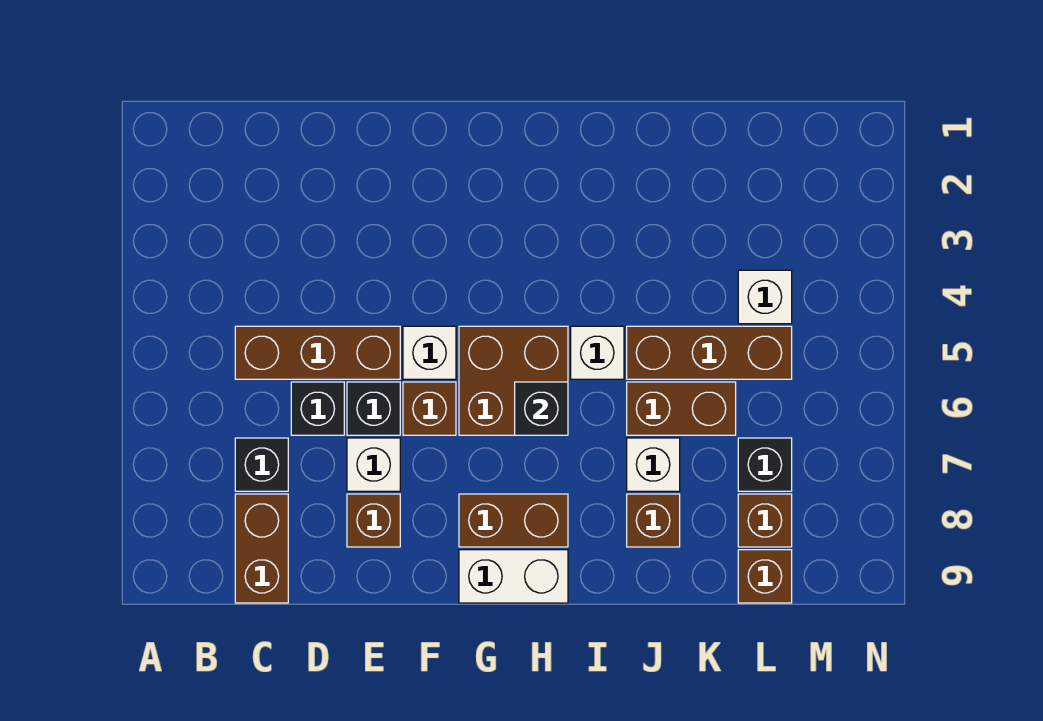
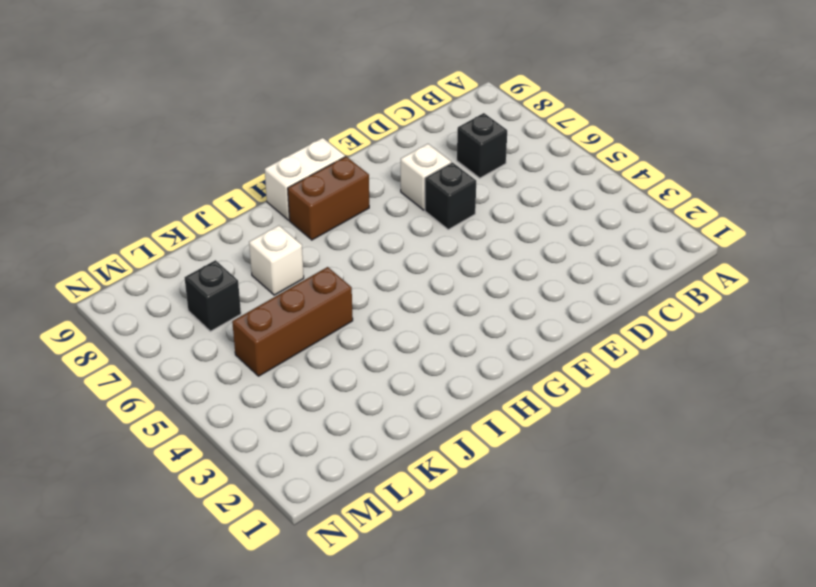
none -> brown 1x3 brick [235,326,400,379]
none -> brown 1x2 brick [235,494,288,603]
none -> black 1x1 brick [291,382,344,435]

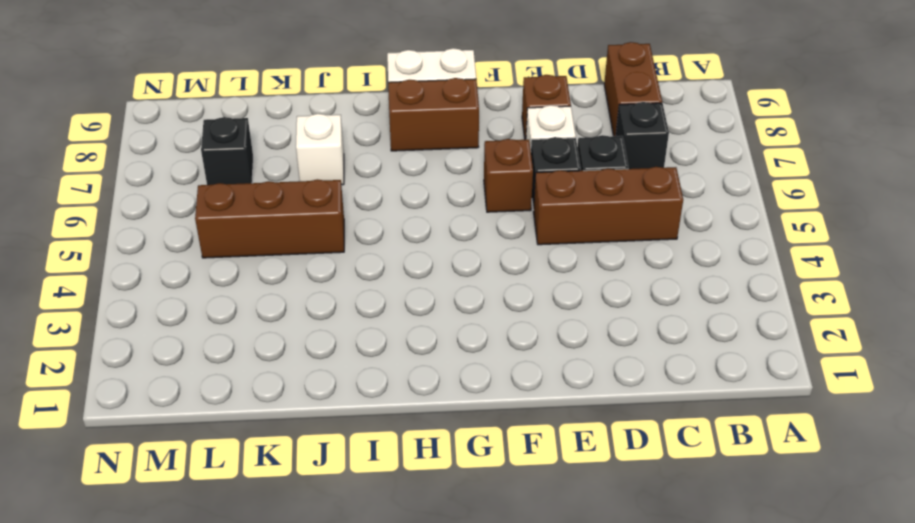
none -> white 1x1 brick [403,326,456,379]
none -> brown 2x2 brick [459,326,568,435]
none -> white 1x1 brick [571,326,624,379]

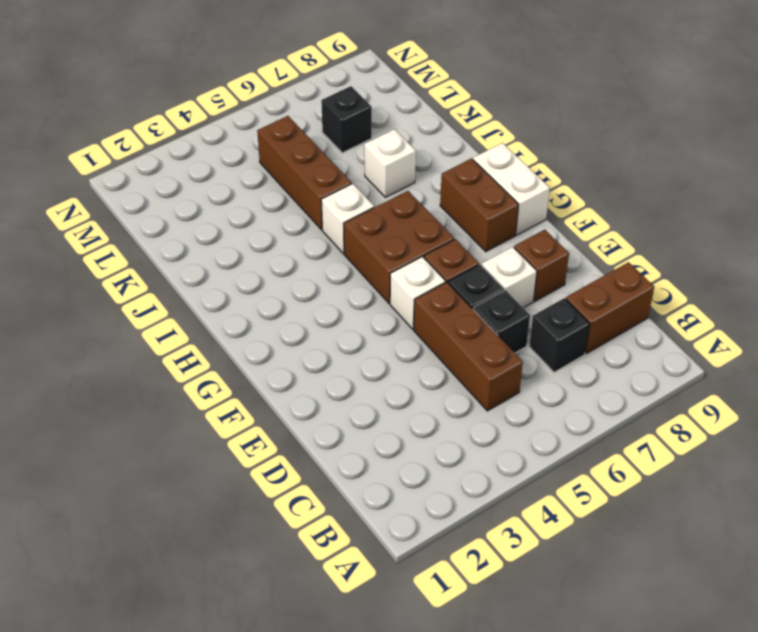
none -> brown 1x2 brick [627,382,736,435]
none -> brown 1x1 brick [627,494,680,547]
none -> white 1x1 brick [738,270,792,324]

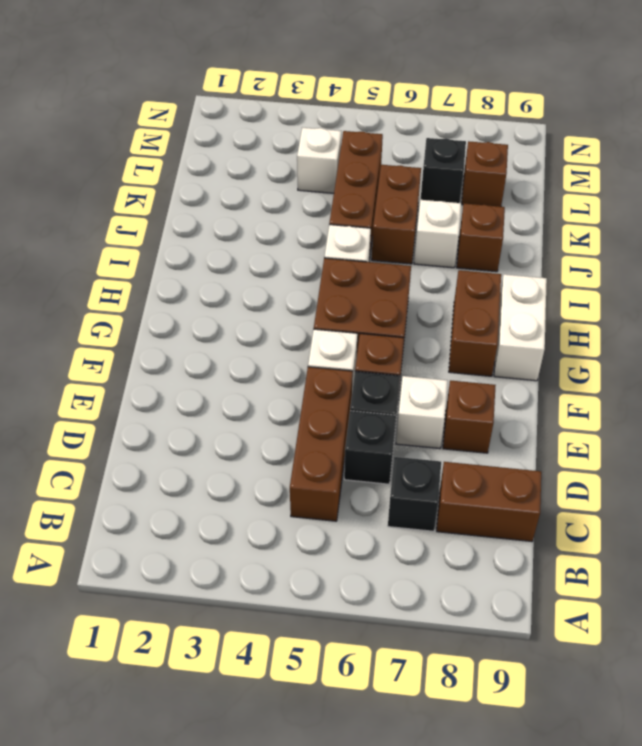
none -> brown 1x1 brick [738,550,792,603]
none -> black 1x1 brick [515,382,568,435]

